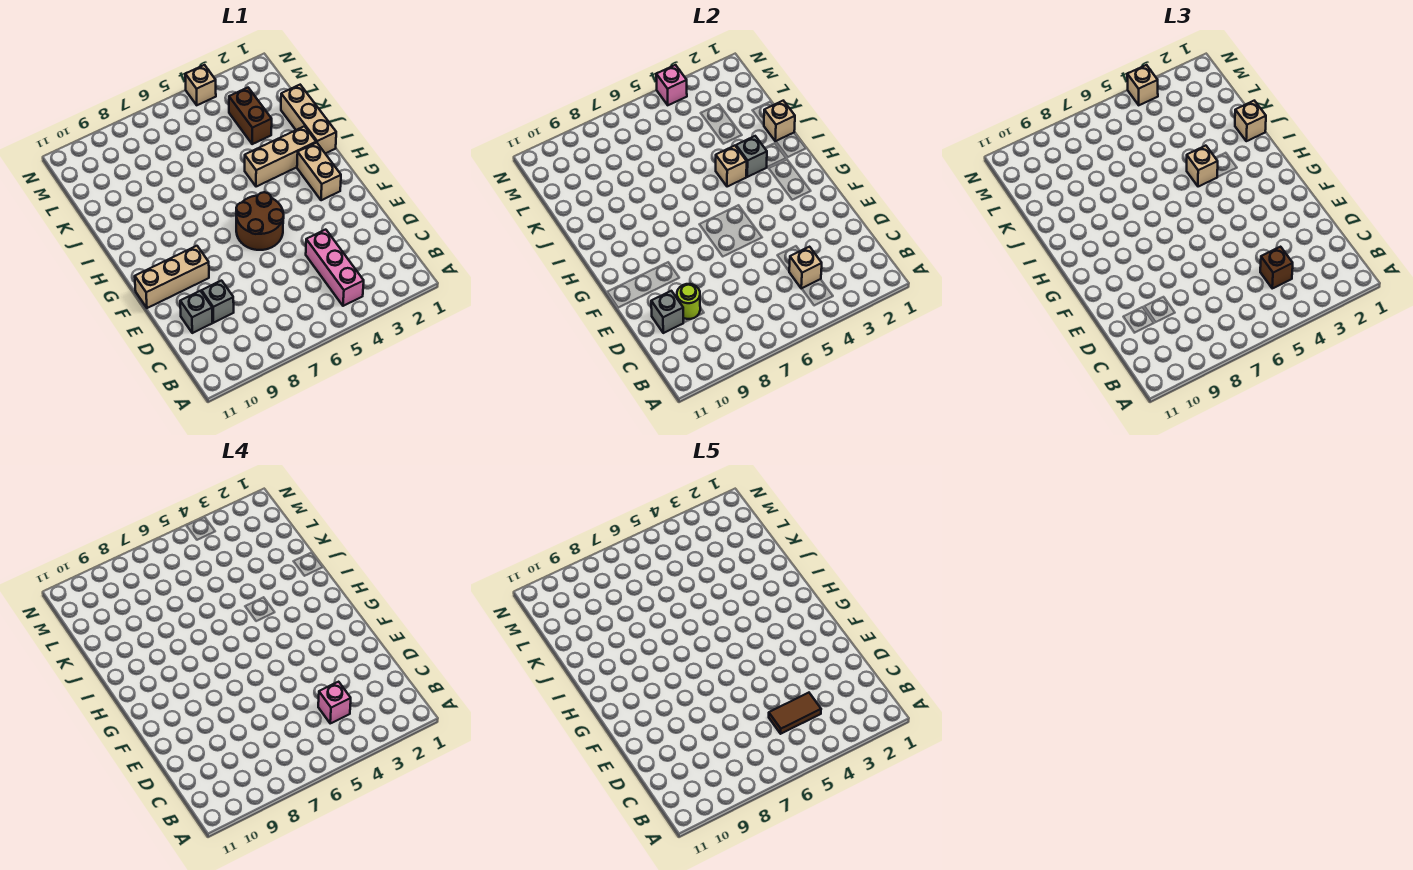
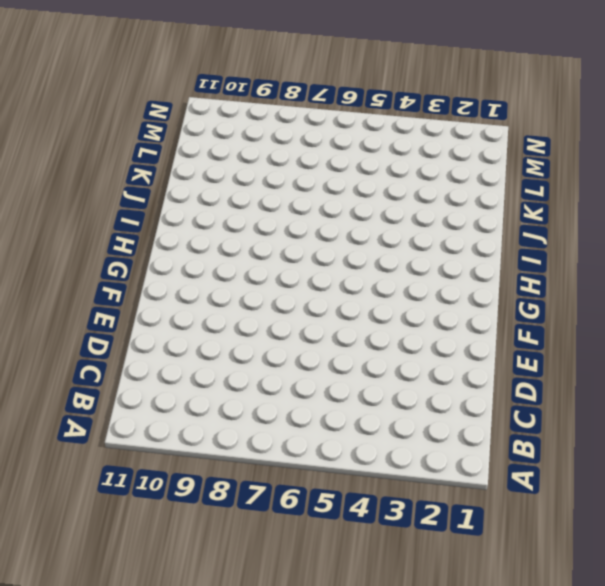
none -> pink 1x3 brick [306,230,364,306]
none -> grey 1x1 brick [202,281,234,323]
none -> grey 1x1 brick [180,291,212,333]

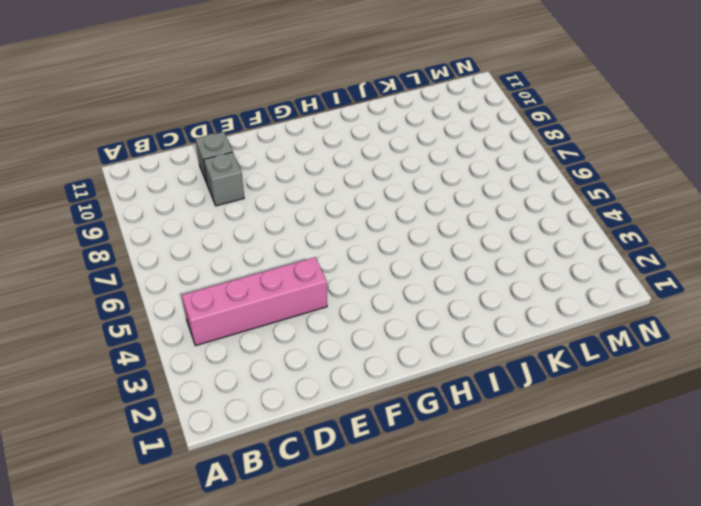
pink 1x4 brick [182,257,327,346] -> pink 1x3 brick [306,230,364,306]
none -> brown 2x2 round brick [236,192,284,250]
none -> tan 1x3 brick [135,246,209,308]
none -> tan 1x2 brick [297,142,341,200]

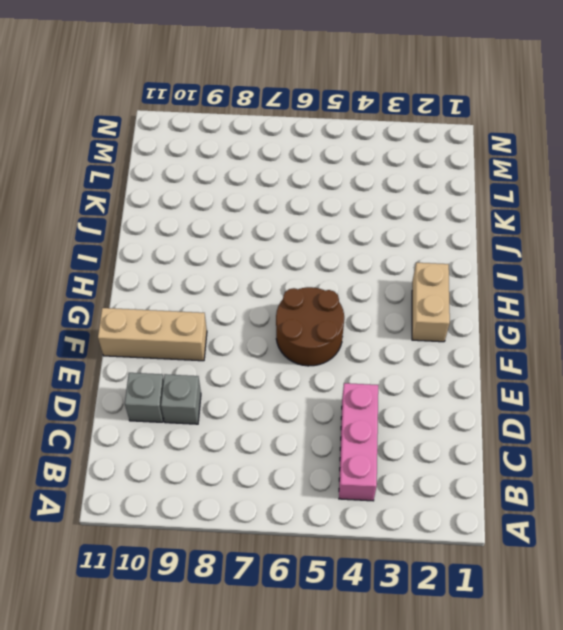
none -> tan 1x3 brick [281,85,336,154]
none -> tan 1x3 brick [245,126,316,187]
none -> brown 1x2 brick [229,88,272,144]

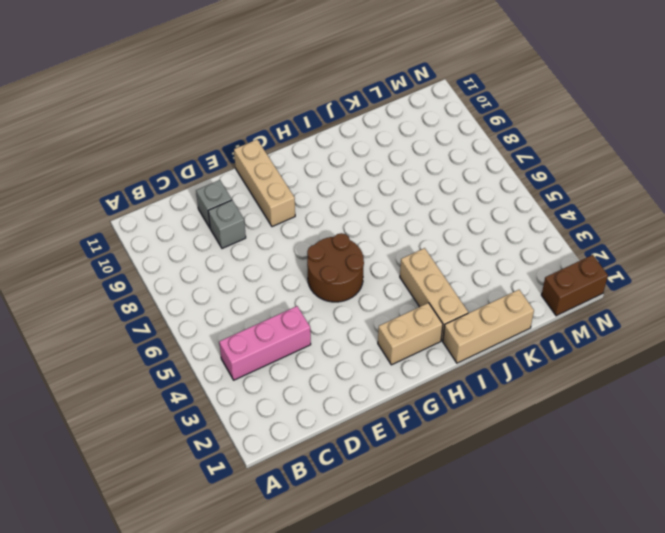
brown 1x2 brick [541,255,608,316] -> brown 1x2 brick moved to [229,88,272,144]
none -> tan 1x1 brick [185,65,216,105]
none -> tan 1x1 brick [789,247,822,289]
none -> lime 1x1 round brick [677,284,700,319]

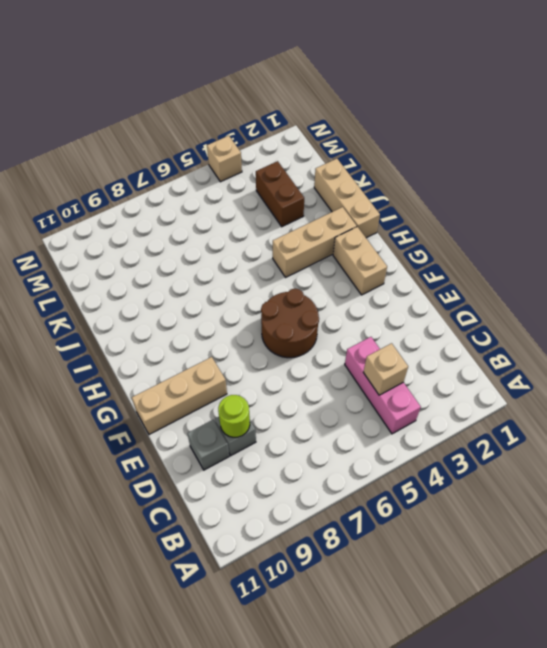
none -> grey 1x1 brick [651,291,683,333]
none -> grey 1x1 brick [736,136,767,177]
none -> tan 1x1 brick [716,146,747,187]

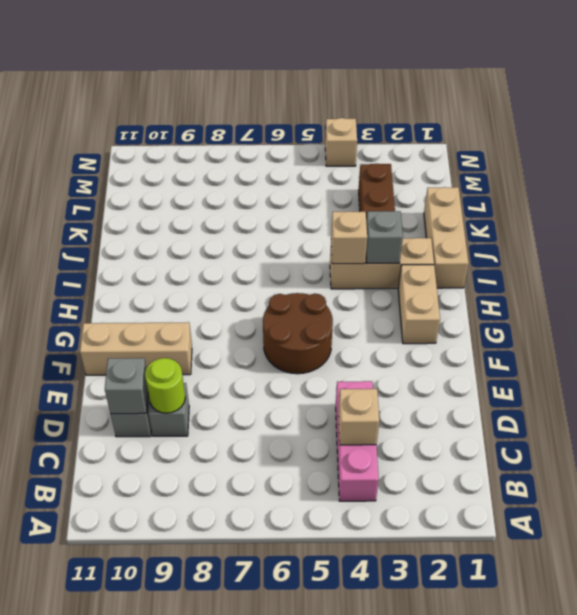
none -> tan 1x1 brick [764,101,795,141]
none -> pink 1x1 brick [656,65,687,105]
none -> brown 1x1 brick [1260,247,1293,288]

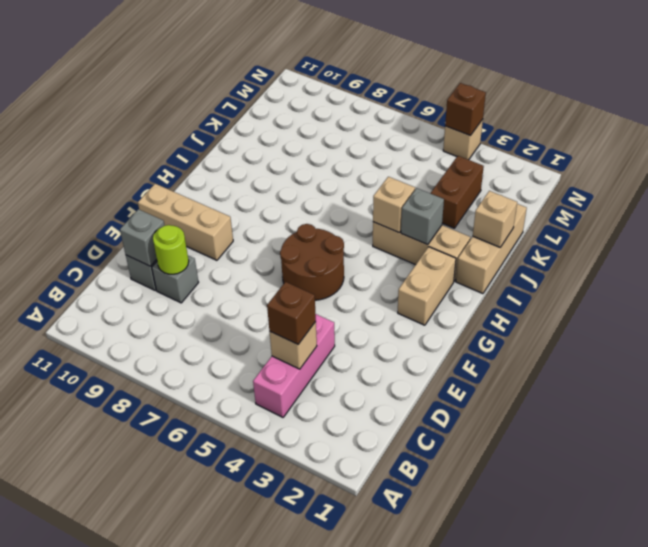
brown 1x1 brick [445,83,486,136] -> pink 1x1 brick [656,65,687,105]
none -> tan 1x1 brick [1187,146,1218,187]
none -> tan 1x1 brick [1235,101,1266,141]
none -> tan 1x1 brick [1127,65,1158,105]

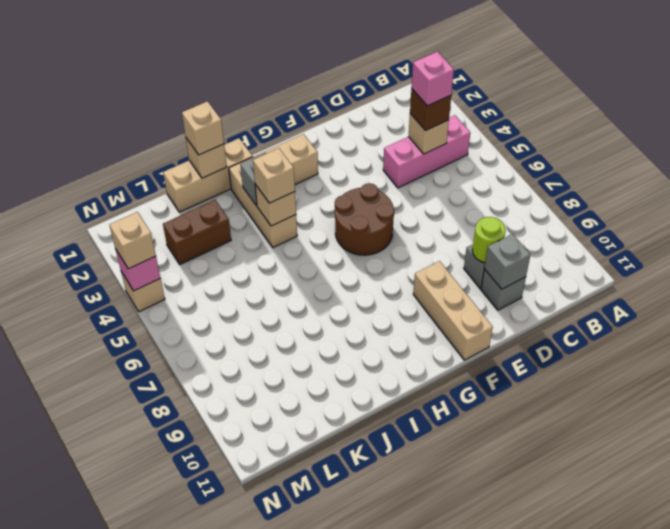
none -> brown 1x2 tile [769,693,821,734]

